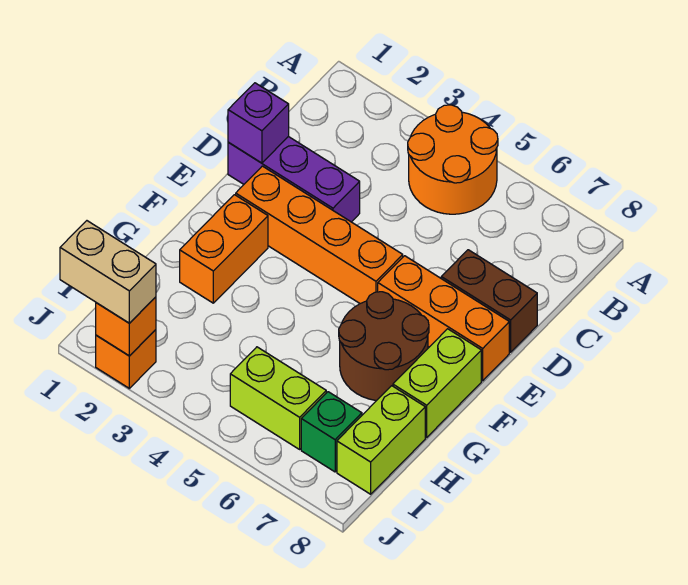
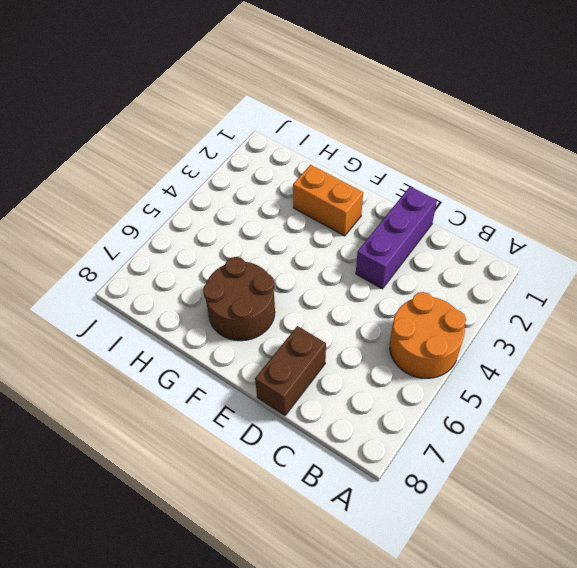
none -> orange 1x4 brick [236,166,403,304]
none -> orange 1x3 brick [378,256,509,381]
none -> lime 1x2 brick [393,329,481,437]

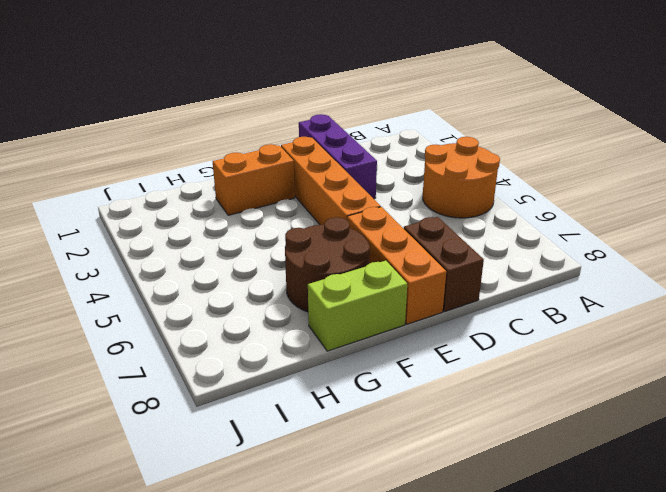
none -> lime 1x2 brick [337,386,425,494]
none -> lime 1x2 brick [230,347,326,449]
none -> green 1x1 brick [301,392,362,472]

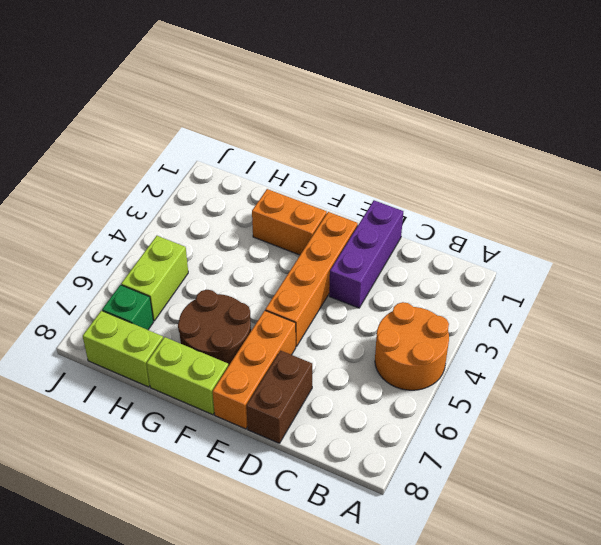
none -> orange 1x1 brick [96,330,156,388]
none -> purple 1x1 brick [228,83,289,163]
none -> orange 1x1 brick [96,297,156,356]

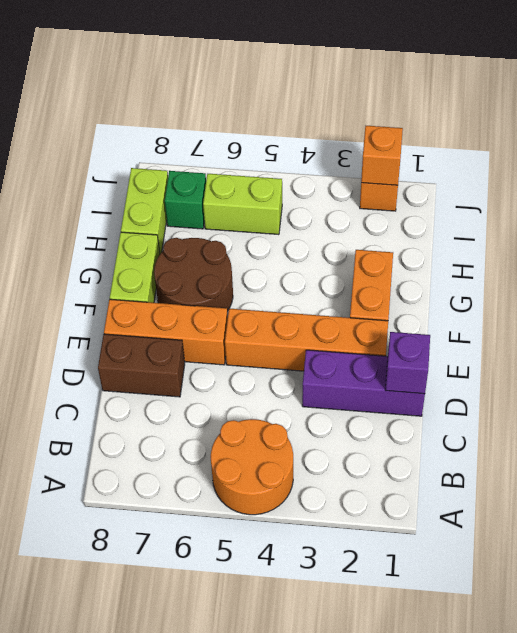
none -> tan 1x2 brick [60,221,156,323]

